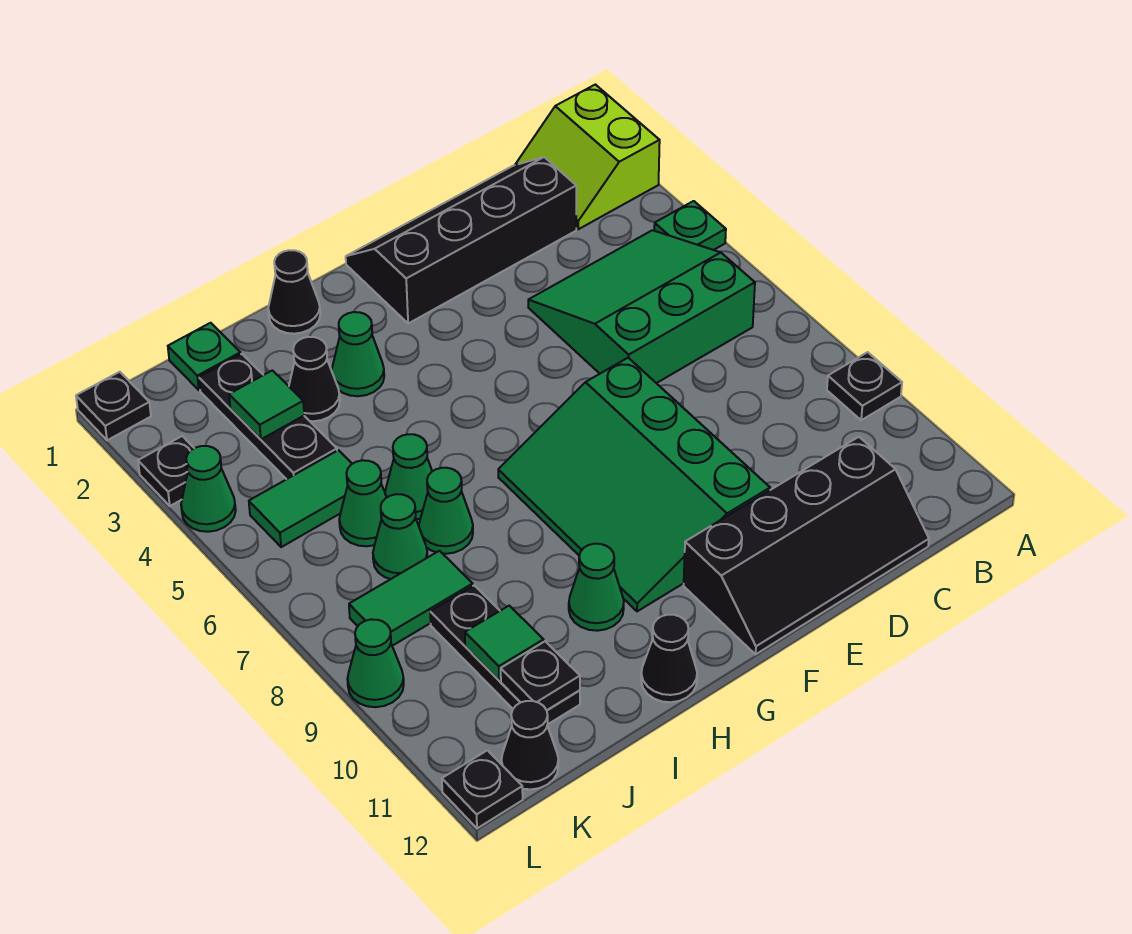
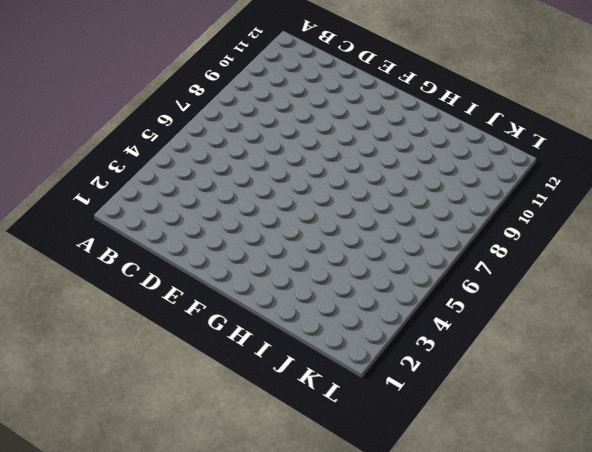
none -> lime 2x2 slope [515,85,660,229]
none -> green 1x1 plate [654,201,726,250]
none -> black 1x1 plate [827,352,902,420]
none -> green 3x3 slope [528,230,755,383]

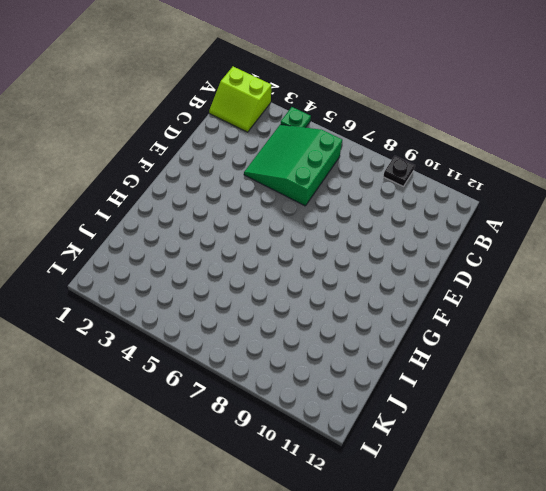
none -> black 2x4 slope [346,157,576,324]
none -> black 2x4 slope [684,437,929,654]
none -> green 3x4 slope [498,358,770,611]
none -> black 1x1 cone [268,250,320,334]

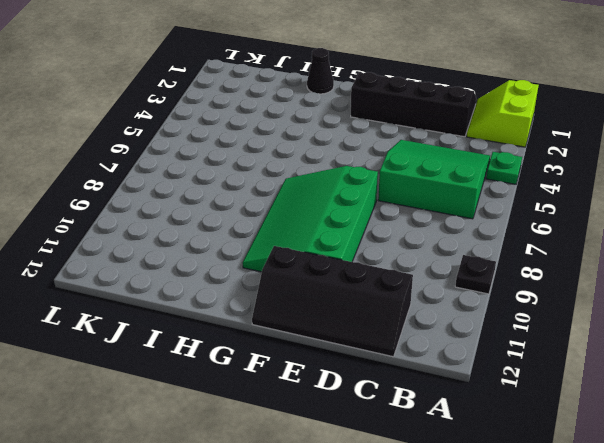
none -> green 1x1 cone [332,312,384,396]
none -> green 1x1 cone [569,544,624,631]
none -> black 1x1 cone [641,615,697,702]
none -> black 1x1 cone [289,337,340,421]

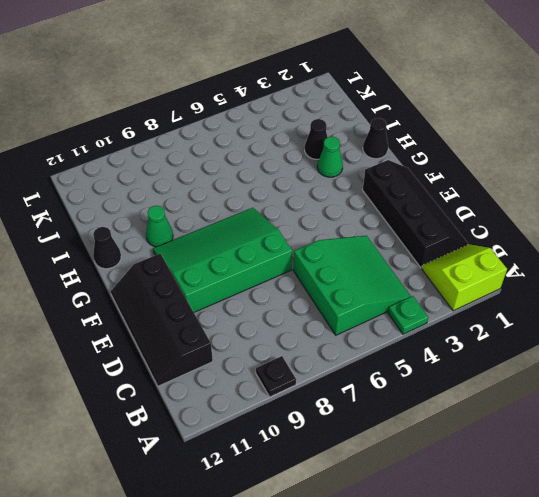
none -> green 1x1 cone [385,434,432,519]
none -> green 1x1 cone [419,468,473,554]
none -> green 1x1 plate [168,323,241,390]
none -> black 1x3 plate [199,354,337,479]

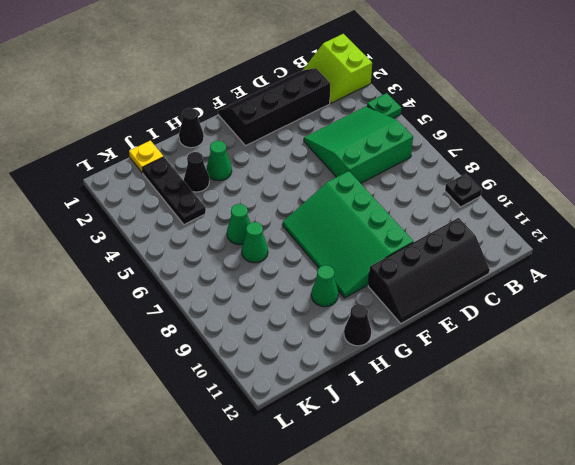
yellow 1x1 plate [129,141,163,173] -> green 1x1 plate [168,323,241,390]
none -> green 1x2 tile [249,450,352,547]
none -> green 1x1 cone [339,460,387,546]
none -> green 1x1 cone [373,494,428,579]
none -> green 1x2 tile [349,551,473,646]

